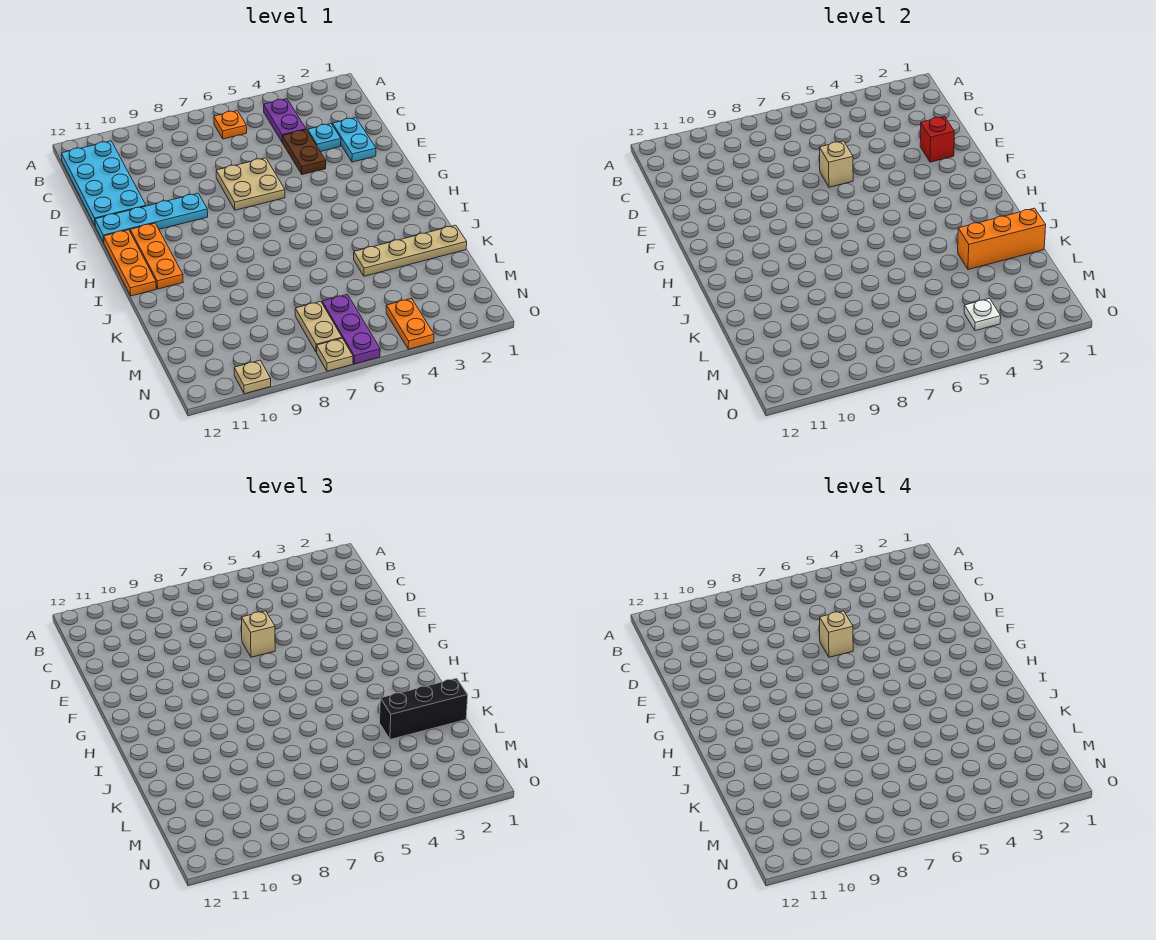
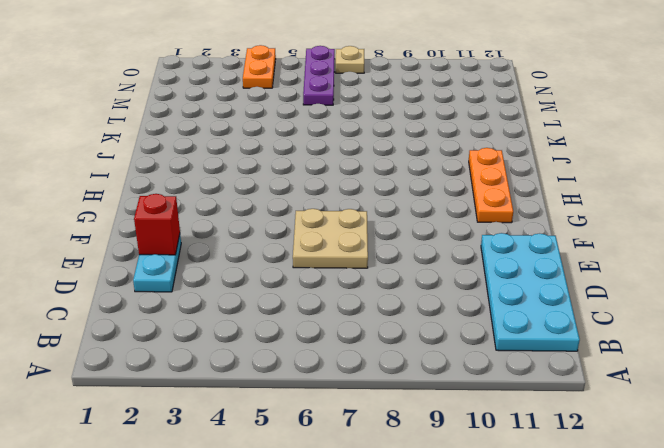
none -> purple 1x2 plate [264,99,306,142]
none -> orange 1x1 plate [214,111,247,139]
none -> cyan 1x1 plate [308,124,341,152]

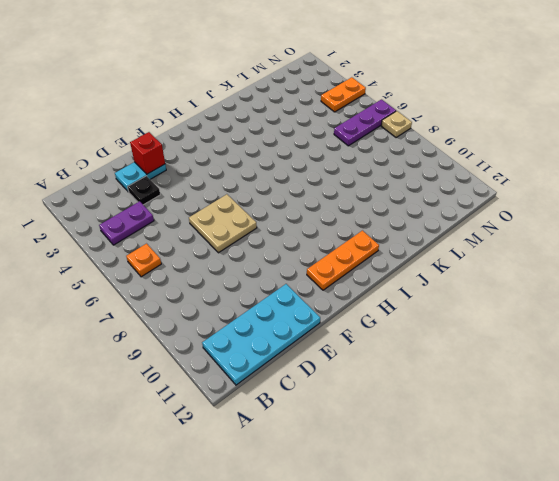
black 1x1 plate [128,176,160,205] -> cyan 1x1 plate [308,124,341,152]
none -> brown 1x2 plate [282,130,326,175]
none -> cyan 1x4 plate [95,193,208,243]
none -> orange 1x3 plate [104,230,156,296]

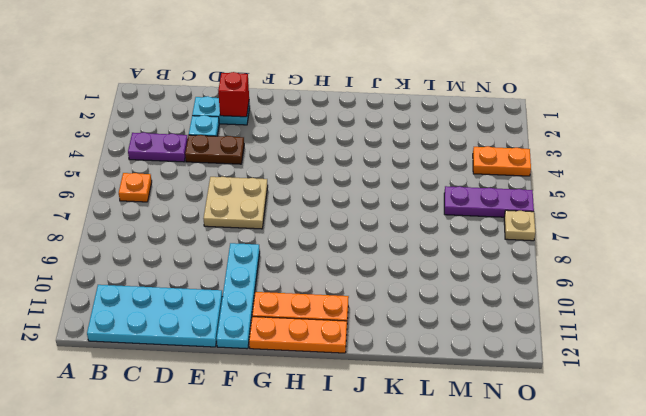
none -> tan 1x4 plate [354,225,467,276]
none -> tan 1x2 plate [295,301,342,352]
none -> tan 1x1 plate [234,360,271,394]

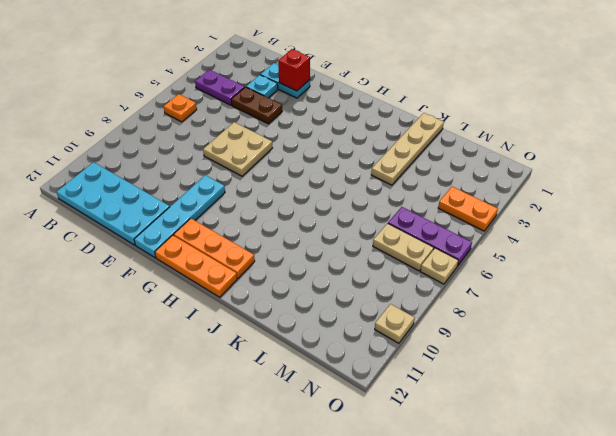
none -> tan 1x1 brick [819,141,853,187]
none -> orange 1x3 brick [958,208,1046,269]
none -> white 1x1 plate [964,298,1001,331]

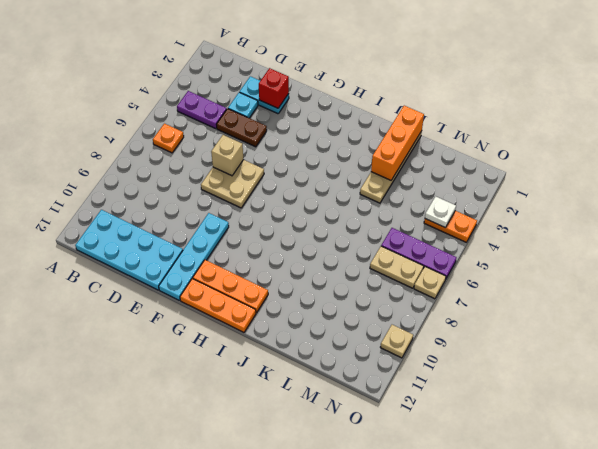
none -> tan 1x1 brick [241,611,275,657]
none -> black 1x3 brick [380,678,468,739]
none -> tan 1x1 brick [819,611,853,657]

